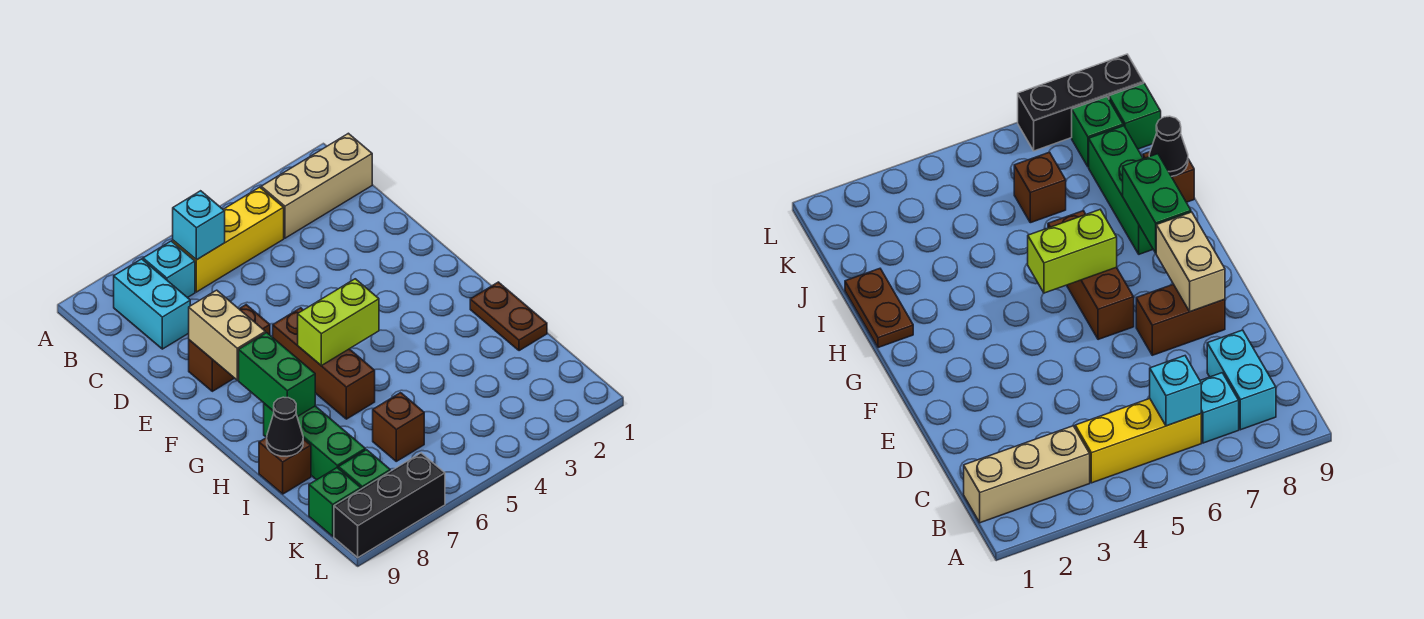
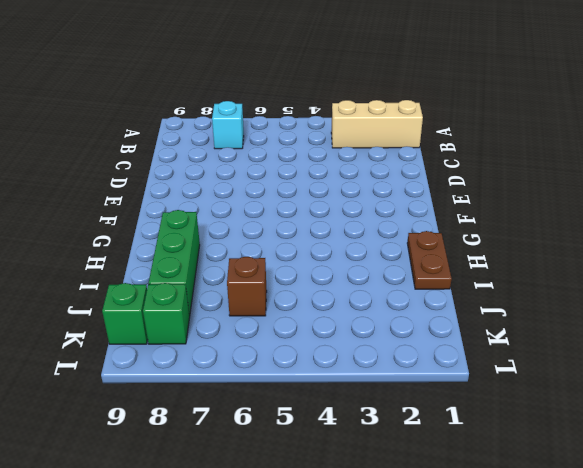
none -> yellow 1x3 brick [173,187,284,292]
none -> cyan 1x2 brick [114,259,190,349]
none -> brown 1x2 brick [189,305,270,391]

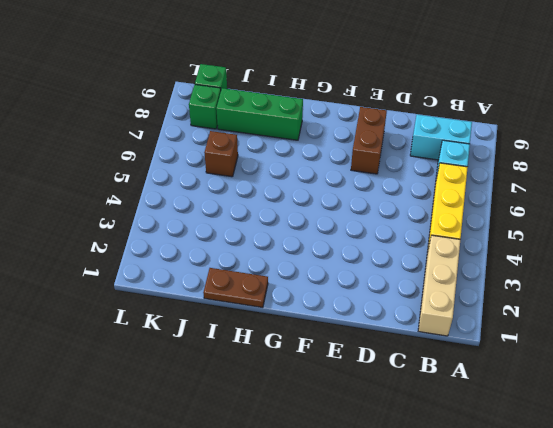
none -> brown 1x3 brick [273,308,375,419]
none -> brown 1x1 brick [259,438,311,494]
none -> black 1x3 brick [334,453,445,557]

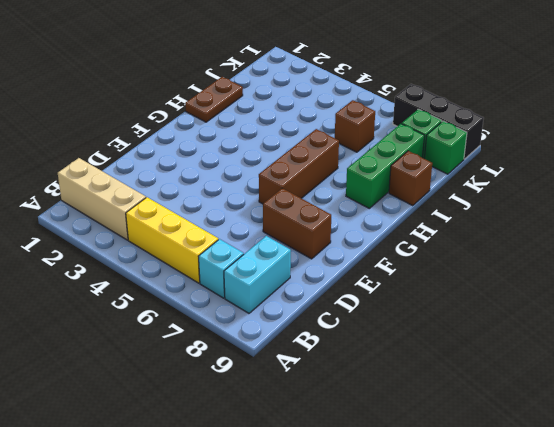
none -> cyan 1x1 brick [173,191,225,260]
none -> tan 1x2 brick [189,290,265,380]
none -> lime 1x2 brick [298,279,379,366]

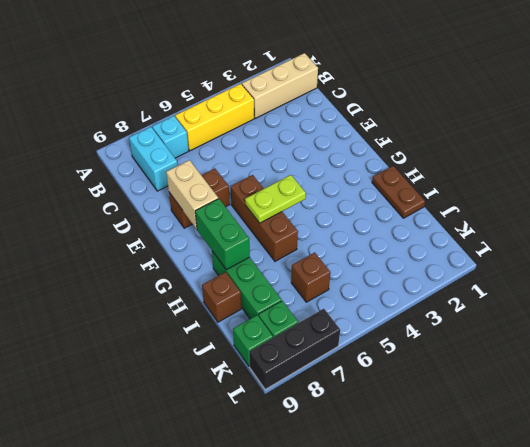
lime 1x2 plate [245,175,306,223] -> lime 1x2 brick [298,279,379,366]
none -> cyan 1x1 brick [173,191,225,260]
none -> black 1x1 cone [267,397,303,456]

